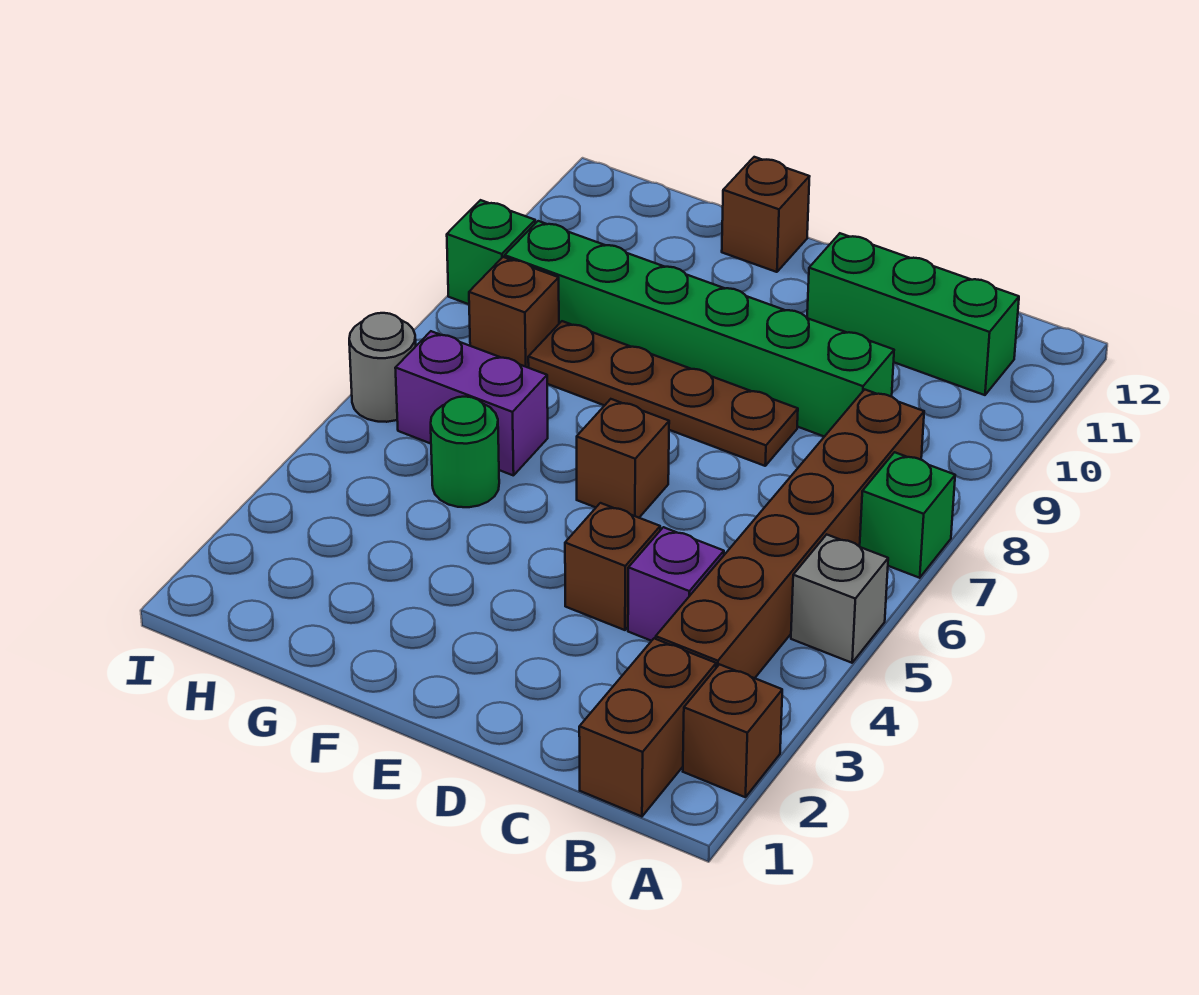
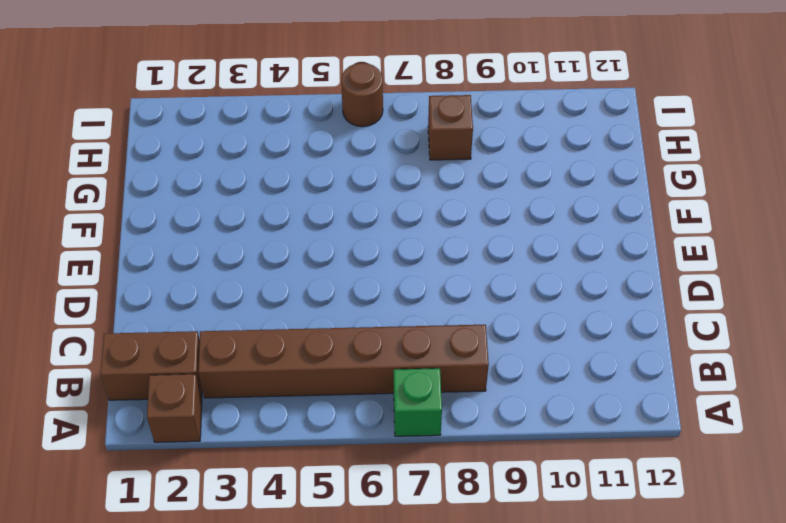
brown 1x1 round brick [341,63,383,127] -> grey 1x1 round brick [349,313,416,422]
none -> grey 1x1 brick [791,535,888,663]
none -> green 1x3 brick [807,233,1019,395]
none -> purple 1x1 brick [628,527,724,641]

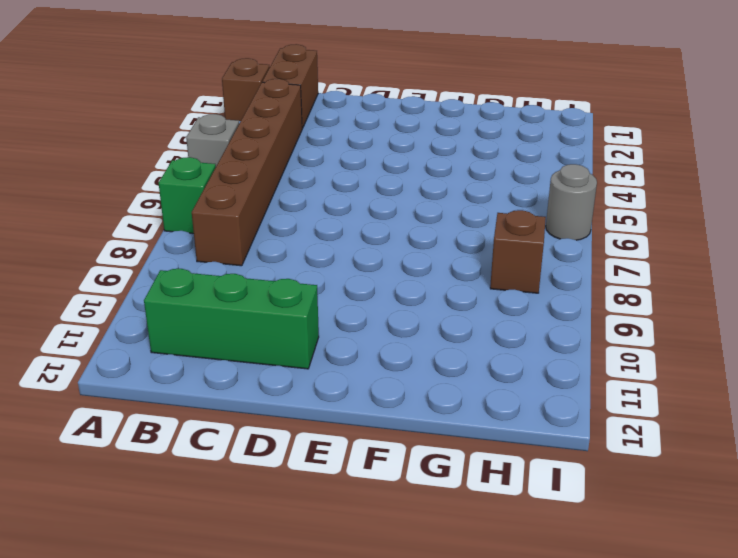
none -> purple 1x1 brick [628,527,724,641]
none -> green 1x6 brick [505,221,894,437]
none -> brown 1x1 brick [565,503,660,630]

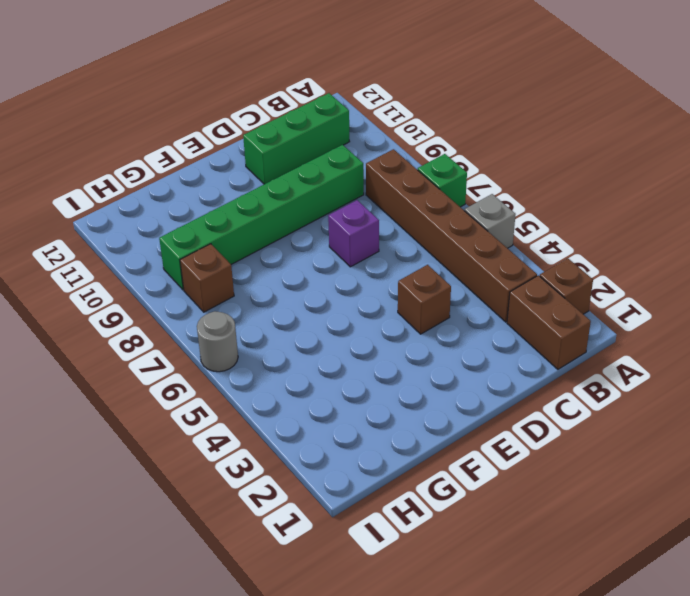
purple 1x1 brick [328,200,379,267] -> purple 1x1 brick moved to [628,527,724,641]
none -> brown 1x4 plate [528,321,798,466]
none -> brown 1x1 brick [577,399,669,518]
none -> brown 1x1 brick [722,157,810,272]

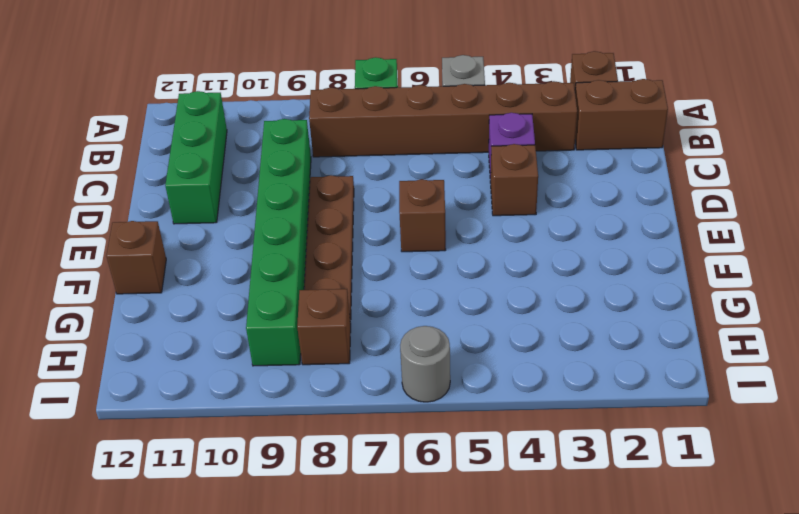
none -> green 1x1 round brick [431,397,499,507]
none -> purple 1x2 brick [395,331,548,476]
none -> green 1x1 brick [447,200,535,304]

